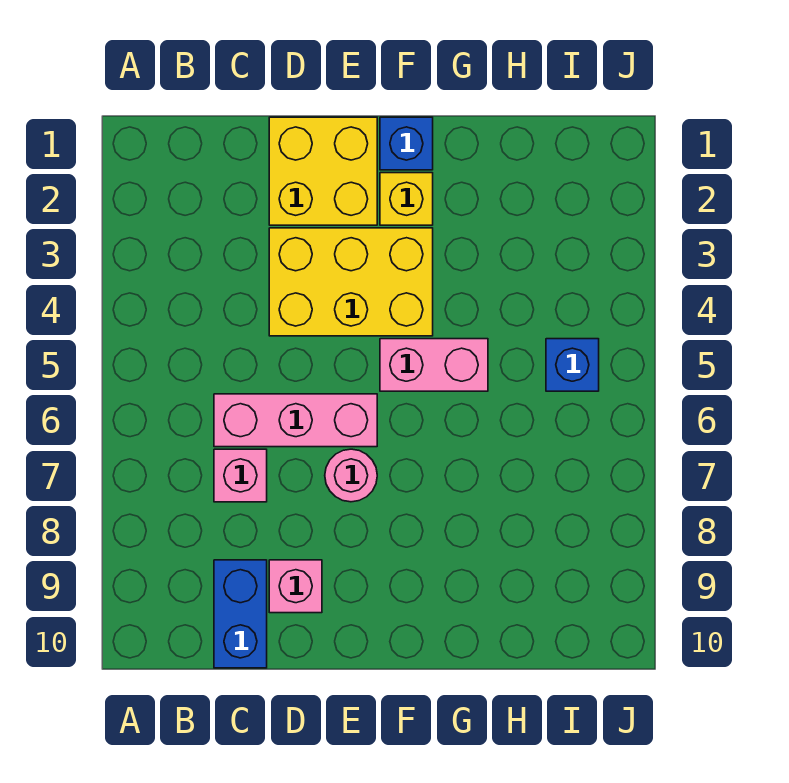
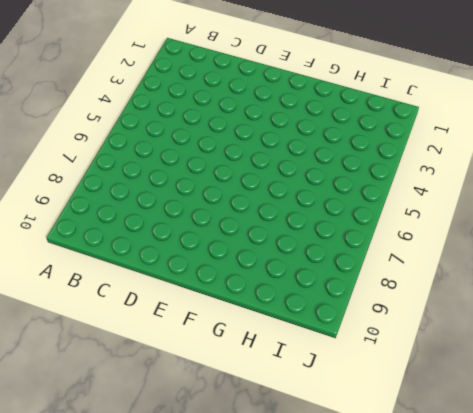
none -> pink 1x3 brick [214,394,377,447]
none -> pink 1x1 brick [214,449,267,502]

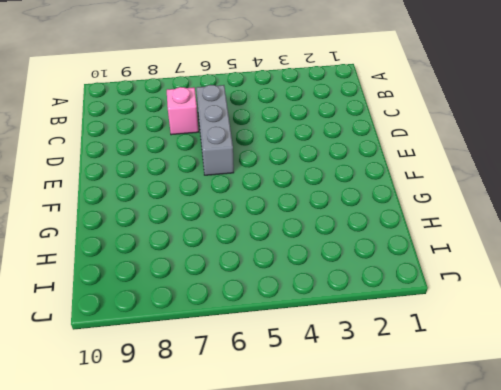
grey 1x3 brick [196,85,234,175] -> pink 1x3 brick [214,394,377,447]
none -> blue 1x2 brick [214,560,267,668]
none -> yellow 2x2 brick [269,117,377,225]

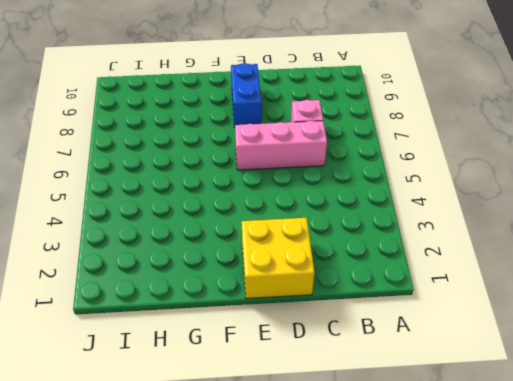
blue 1x2 brick [231,63,261,127] -> blue 1x2 brick moved to [214,560,267,668]
none -> yellow 2x3 brick [269,228,433,336]
none -> pink 1x1 brick [269,560,322,613]

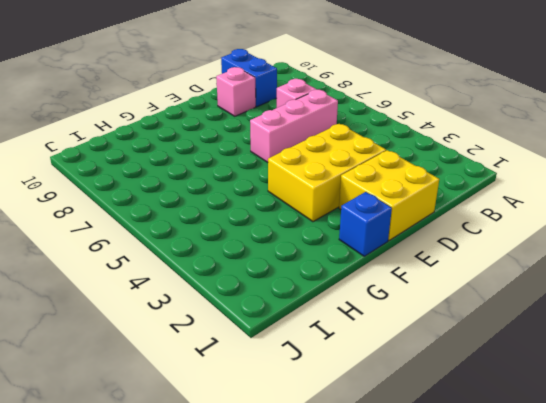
none -> pink 1x1 round brick [325,449,377,502]
none -> yellow 1x1 brick [380,173,433,225]

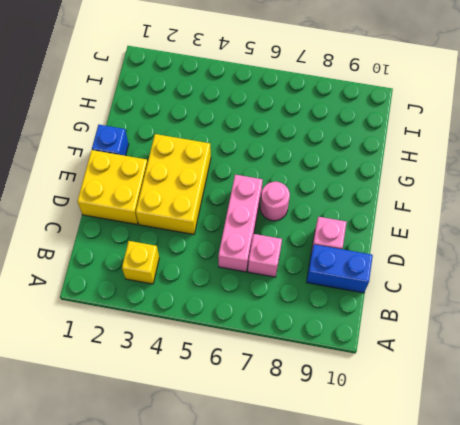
yellow 1x1 brick [122,241,159,284] -> yellow 1x1 brick moved to [380,173,433,225]
none -> pink 1x2 brick [380,339,488,391]
none -> blue 1x1 brick [546,339,599,391]

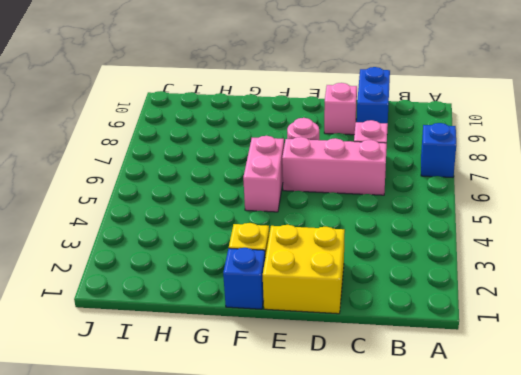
blue 1x1 brick [421,123,456,177] -> blue 1x1 brick moved to [546,339,599,391]
pink 1x2 brick [243,136,284,212] -> pink 1x2 brick turned to [380,339,488,391]
none -> yellow 2x3 brick [269,228,433,336]

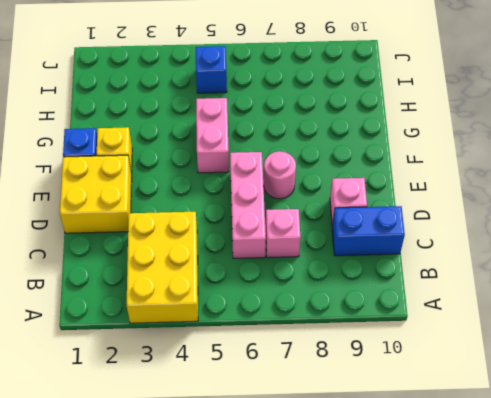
yellow 2x3 brick [126,212,198,323] -> yellow 2x3 brick moved to [269,228,433,336]

